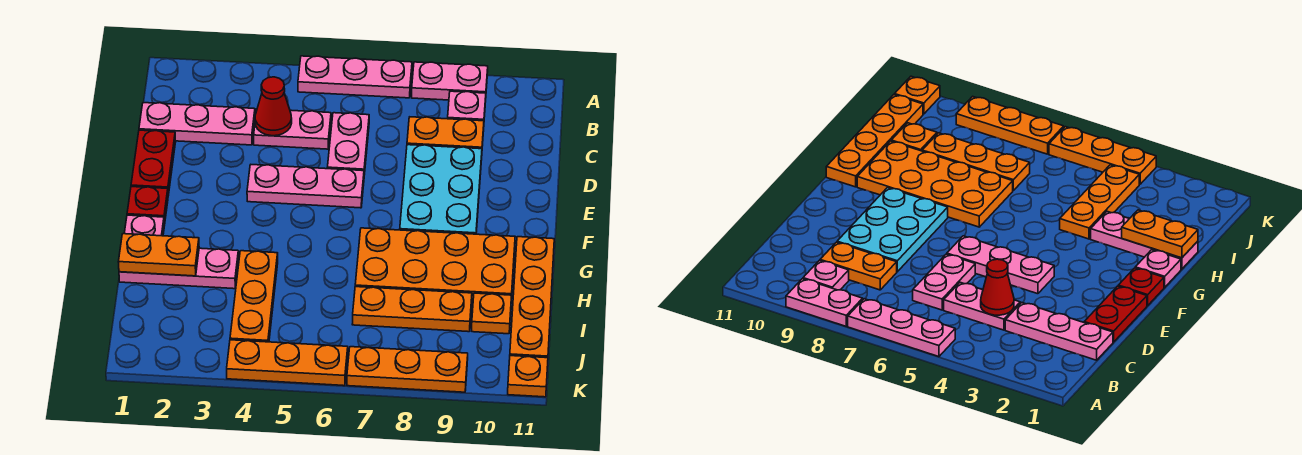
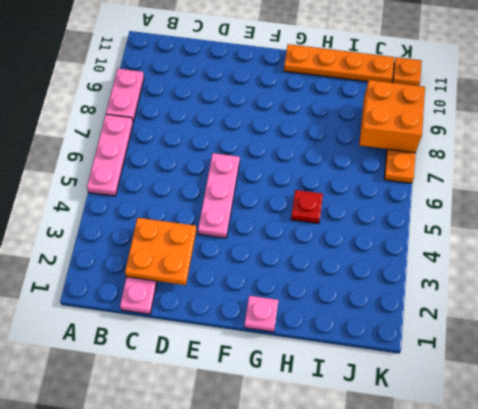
orange 2x2 plate [125,218,196,285] -> none
red 1x1 plate [291,190,323,224] -> red 1x1 plate moved to [127,187,168,225]
orange 2x2 brick [359,80,425,153] -> none
none -> pink 1x1 plate [448,91,486,121]
none -> pink 1x2 plate [254,110,331,149]
none -> pink 1x2 plate [327,113,369,175]

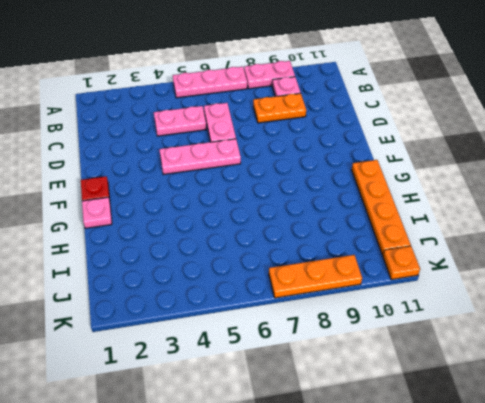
none -> pink 1x3 plate [139,103,255,145]
none -> red 1x2 plate [131,130,176,195]
none -> cyan 2x3 plate [400,145,482,234]

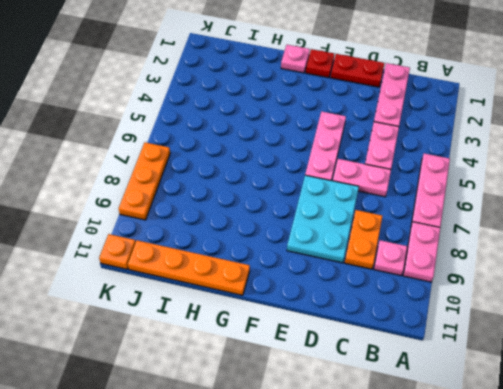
cyan 2x3 plate [287,175,359,263] -> cyan 2x3 plate turned to [400,145,482,234]
none -> orange 2x4 plate [355,228,515,302]
none -> pink 1x3 plate [119,248,239,289]
none -> orange 1x3 plate [230,251,278,342]

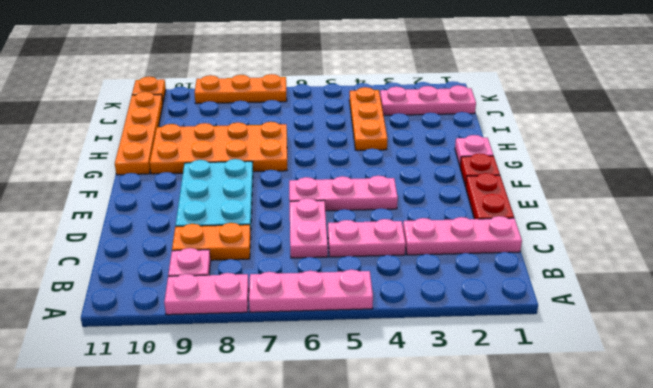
pink 1x3 plate [380,85,476,115] -> pink 1x3 plate moved to [119,248,239,289]
none -> orange 1x3 plate [352,287,472,332]
none -> orange 1x1 plate [472,293,512,334]
none -> orange 1x3 plate [227,340,348,386]

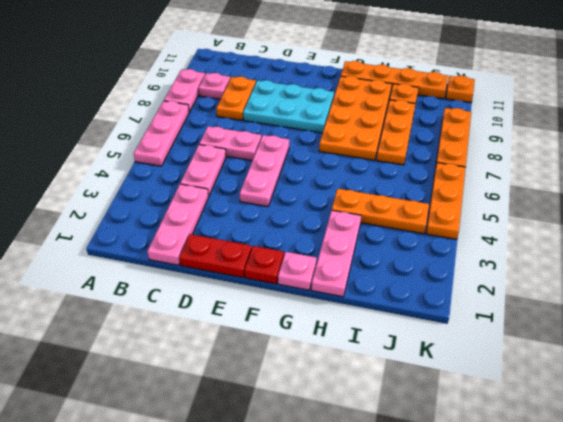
none -> red 1x1 cone [255,77,292,136]
none -> orange 1x2 plate [119,234,199,276]

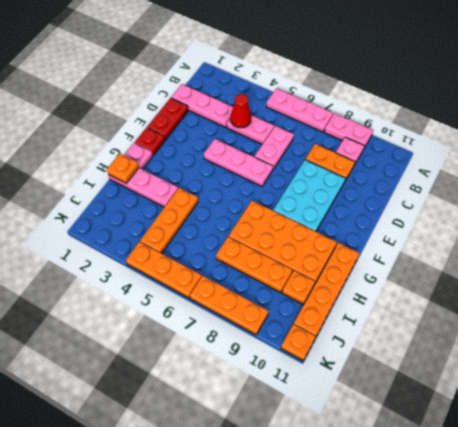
orange 1x1 plate [107,154,139,183] -> orange 1x2 plate [119,234,199,276]

